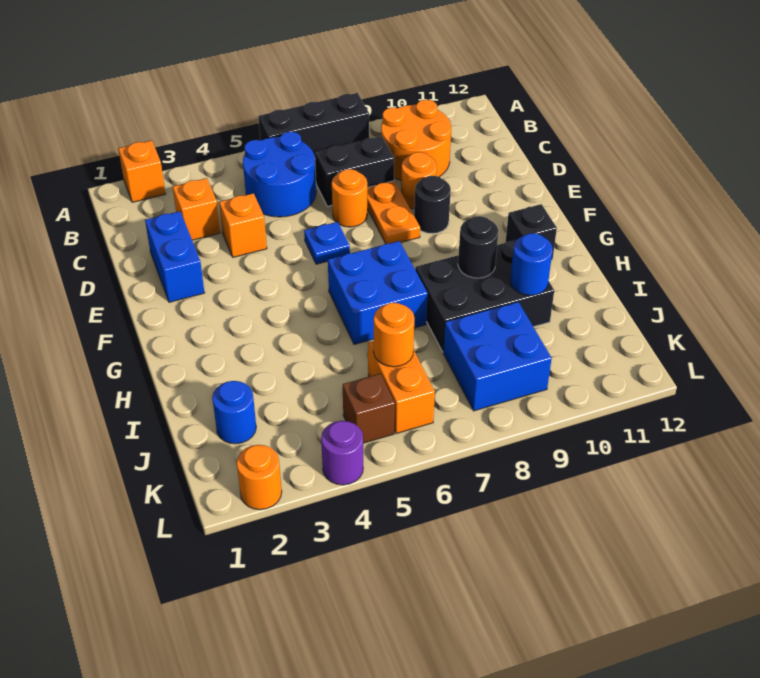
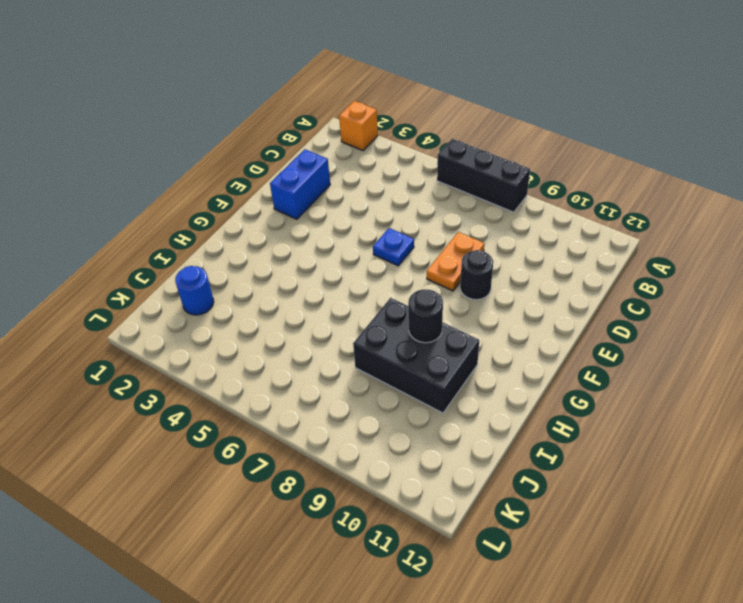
none -> blue 2x2 round brick [243,132,316,217]
none -> orange 2x2 round brick [381,100,451,180]
none -> orange 1x1 brick [173,178,220,240]

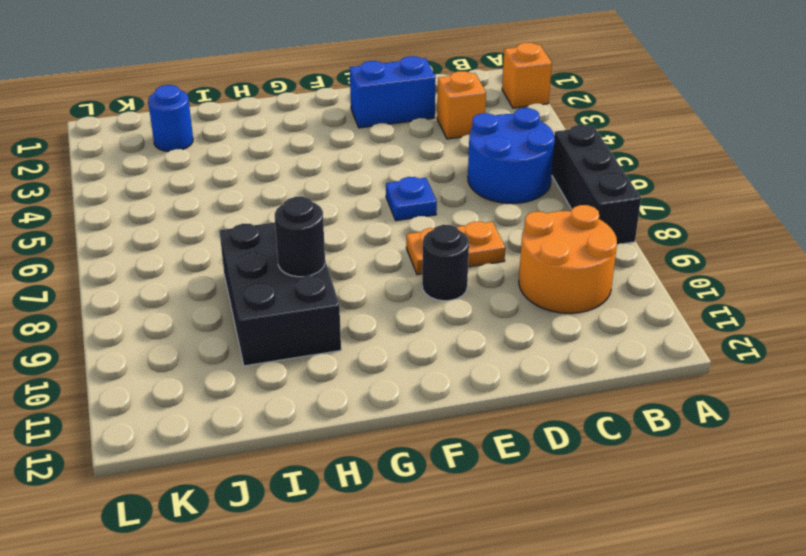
none -> black 1x2 brick [315,136,394,206]
none -> orange 1x1 brick [219,193,267,257]
none -> orange 1x1 round brick [332,169,367,227]

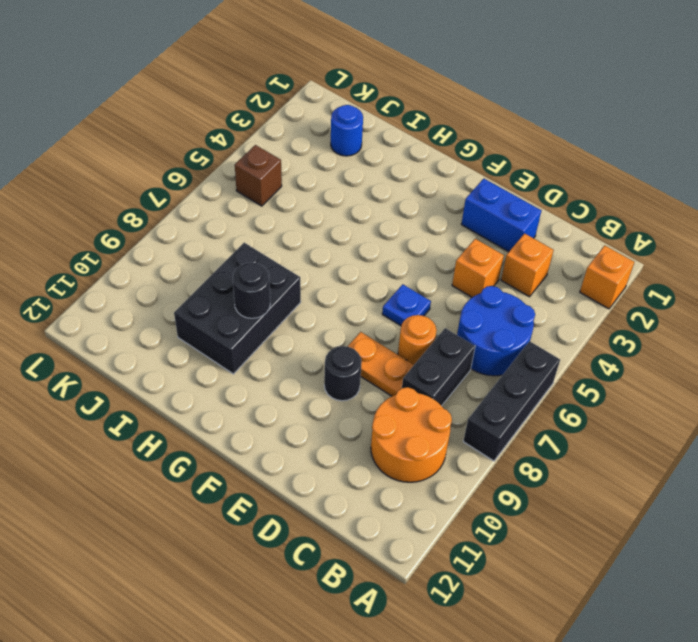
none -> orange 1x1 round brick [401,152,437,209]
none -> blue 2x2 brick [328,241,428,344]
none -> black 1x1 brick [506,204,557,260]

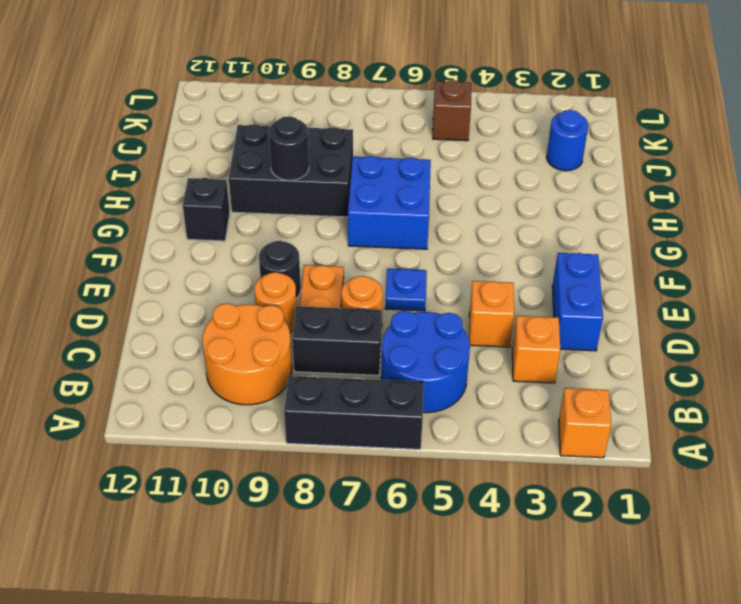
none -> orange 1x2 brick [368,341,435,434]
none -> blue 2x2 brick [443,302,552,411]
none -> orange 1x1 round brick [237,445,282,510]

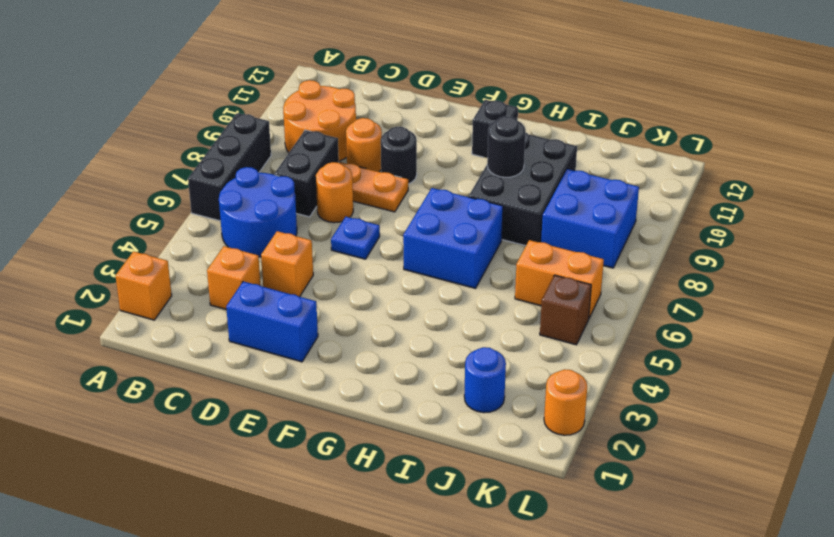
none -> purple 1x1 round brick [321,421,363,485]
none -> blue 1x1 round brick [510,233,553,295]
none -> orange 1x1 round brick [374,303,414,367]

